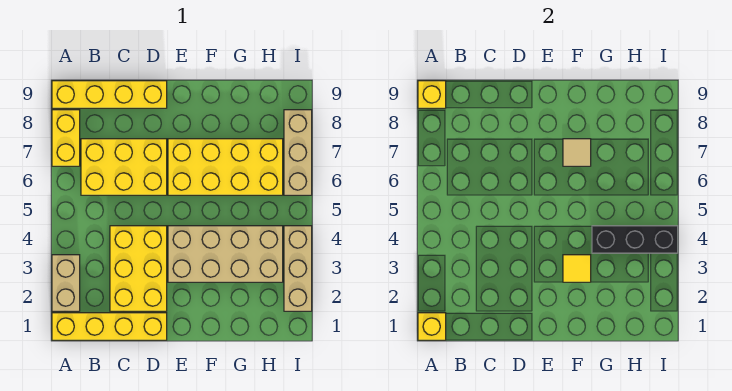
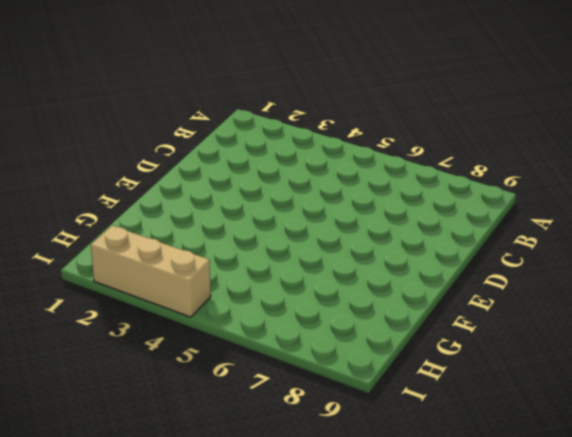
none -> yellow 1x4 brick [52,313,167,340]
none -> tan 1x2 brick [52,255,80,311]
none -> yellow 1x2 brick [52,110,80,166]

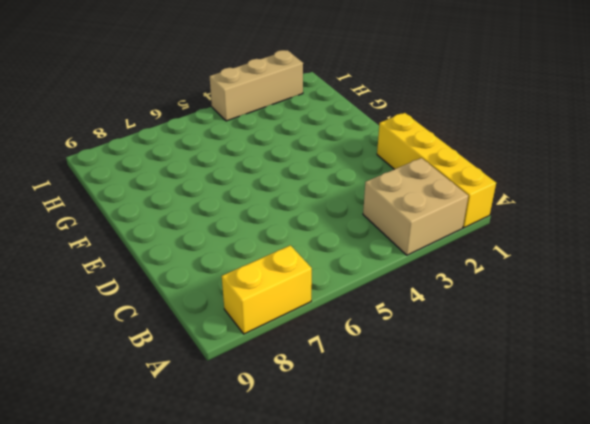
tan 2x2 brick [363,158,468,255] -> tan 1x2 brick [52,255,80,311]
none -> yellow 1x4 brick [52,81,167,108]
none -> yellow 2x3 brick [81,139,167,195]
none -> yellow 2x3 brick [110,226,167,311]

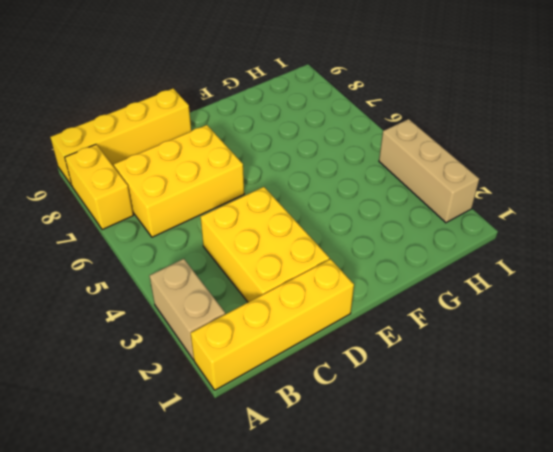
none -> tan 2x4 brick [168,226,283,282]
none -> yellow 2x4 brick [168,139,283,195]
none -> tan 1x3 brick [284,110,312,195]

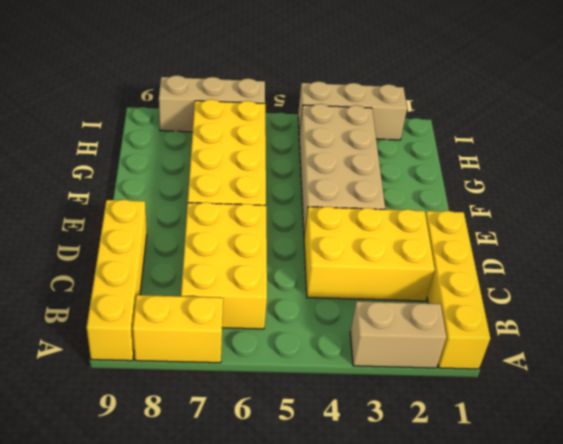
none -> yellow 1x1 brick [418,313,446,340]
none -> yellow 1x1 brick [418,81,446,108]
none -> yellow 1x1 tile [563,255,591,282]

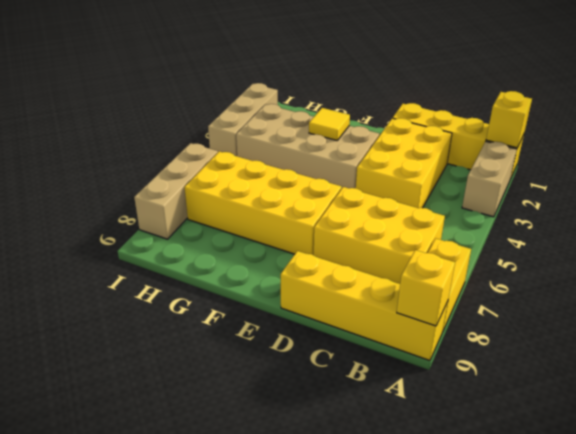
none -> tan 1x1 tile [563,139,591,166]
none -> black 1x3 brick [592,226,678,253]

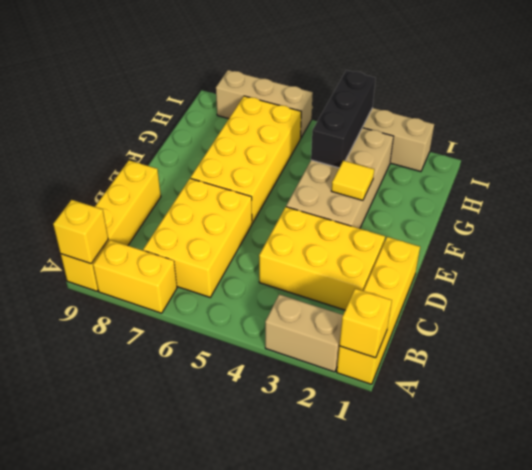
none -> tan 1x1 tile [563,139,591,166]

